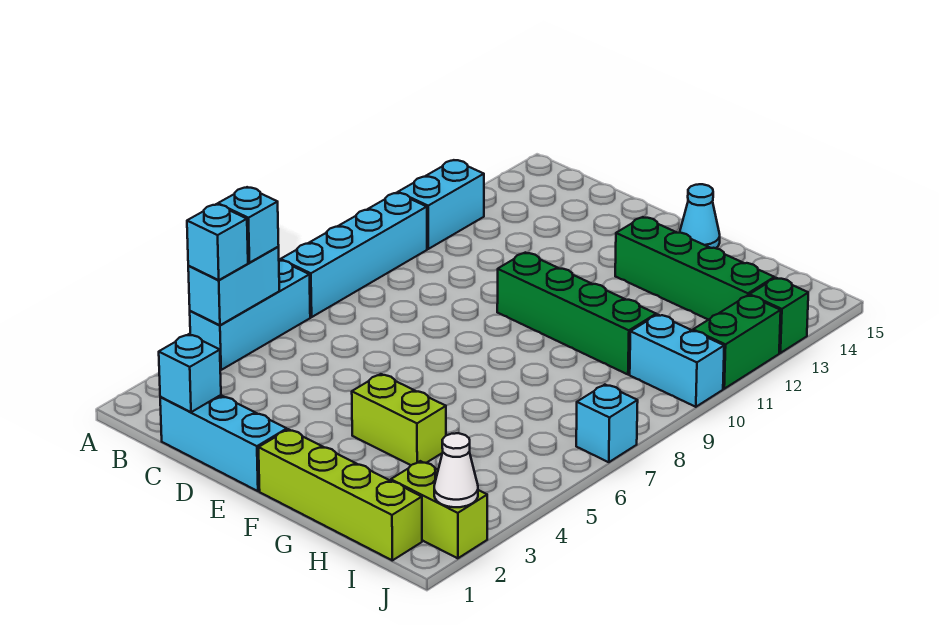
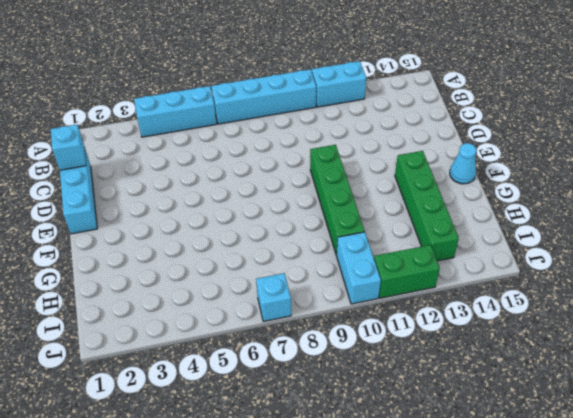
none -> lime 1x4 brick [259,429,422,560]
none -> lime 1x2 brick [352,374,446,465]
none -> lime 1x2 brick [391,461,487,558]

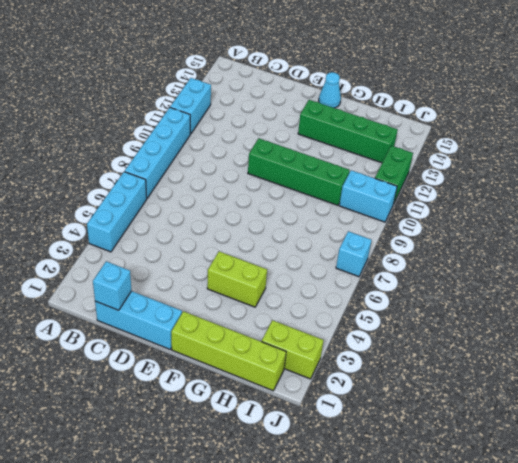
none -> green 1x1 brick [750,278,808,353]
none -> cyan 1x2 brick [188,247,279,325]
none -> white 1x1 cone [434,433,478,507]

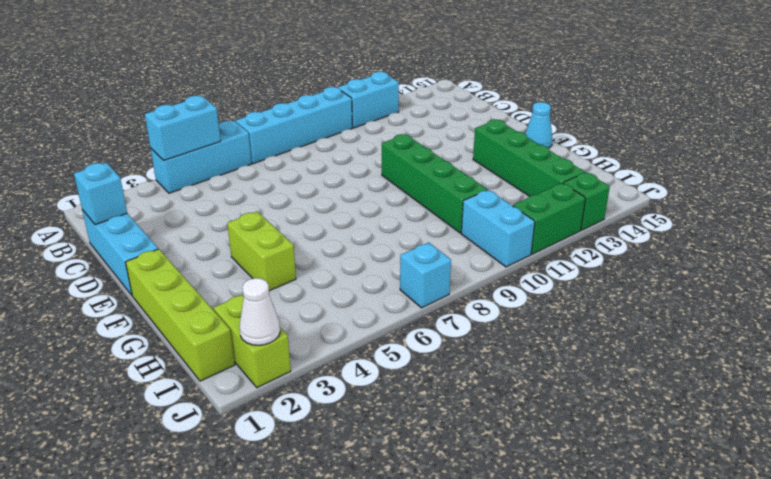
none -> cyan 1x1 brick [187,204,248,280]
none -> cyan 1x1 brick [218,187,279,263]

